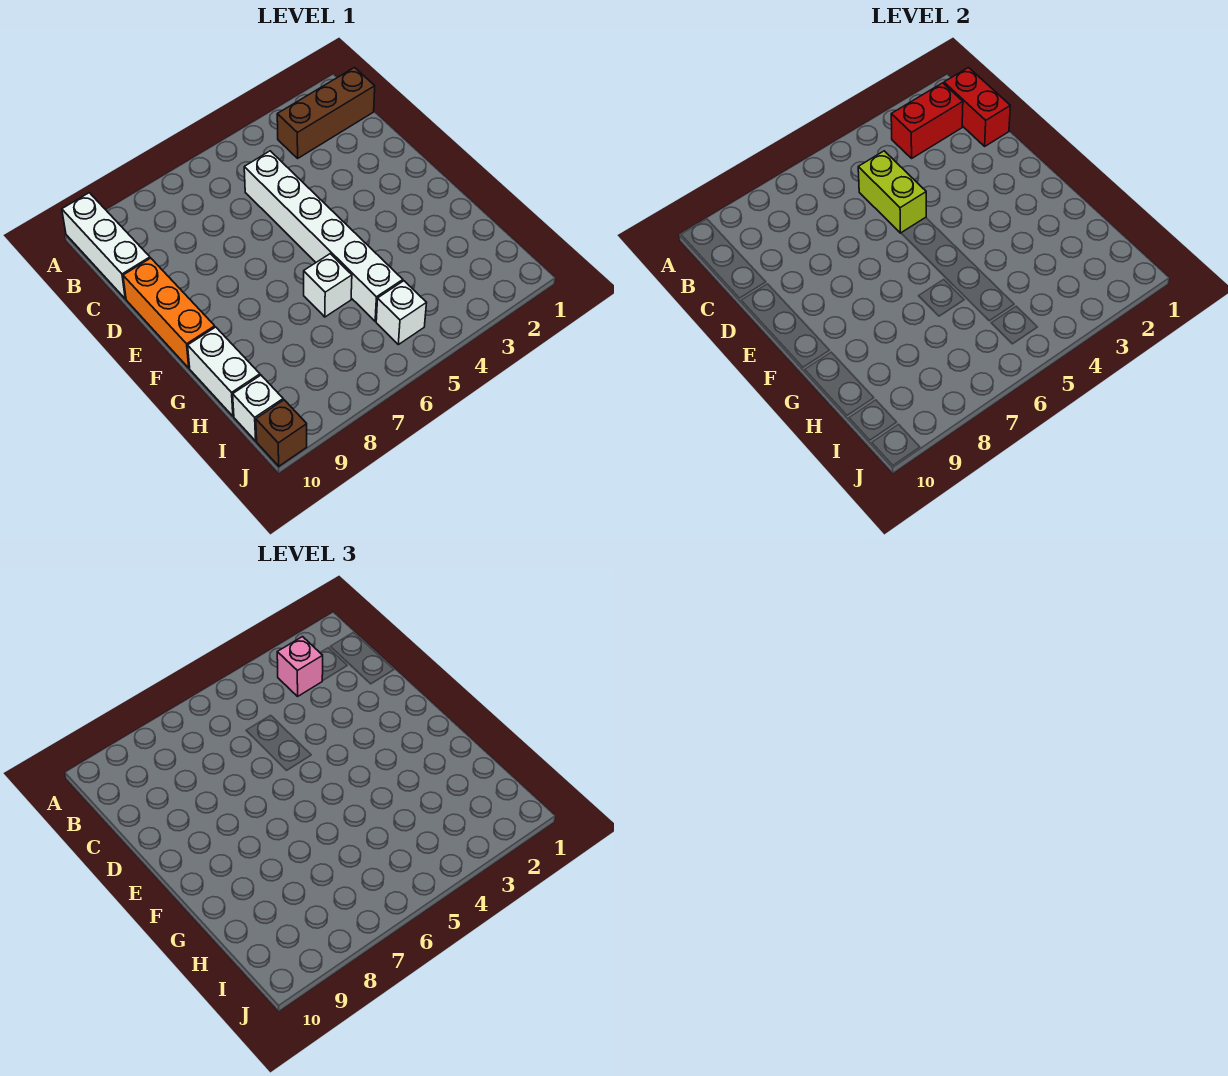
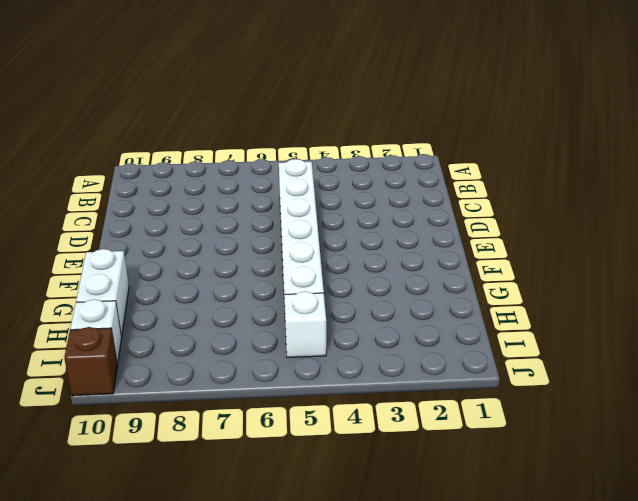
none -> white 1x3 brick [62,193,150,299]
none -> brown 1x3 brick [277,68,375,158]
none -> orange 1x3 brick [123,258,215,368]

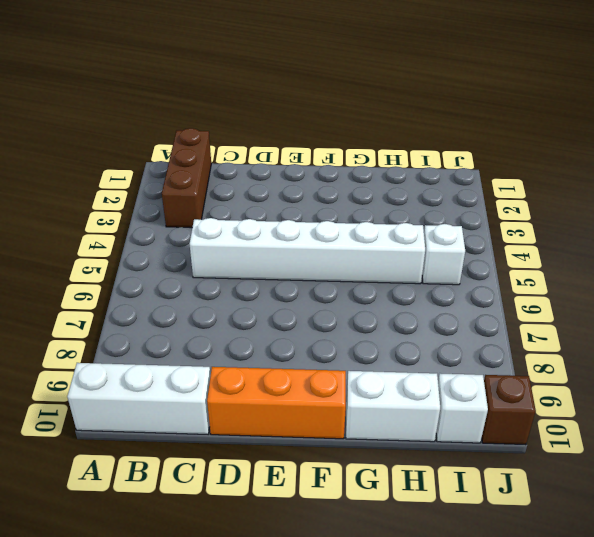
none -> white 1x1 brick [304,254,352,317]
none -> red 1x2 brick [944,68,1010,146]
none -> red 1x2 brick [891,83,963,158]

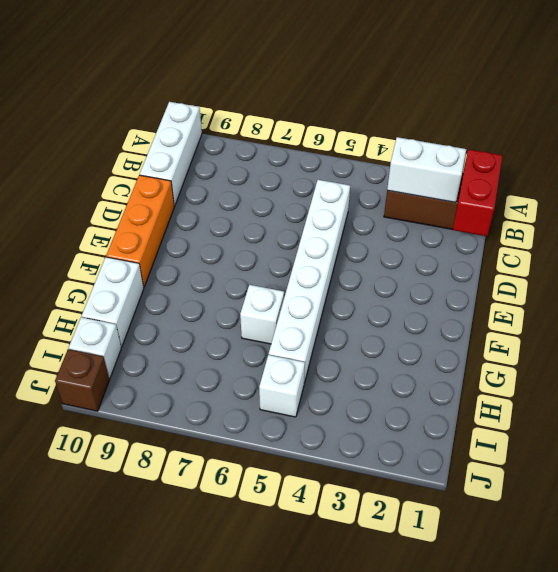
white 1x2 brick [387,137,466,203] -> red 1x2 brick [891,83,963,158]
none -> lime 1x2 brick [858,151,926,233]
none -> pink 1x1 brick [277,637,323,696]

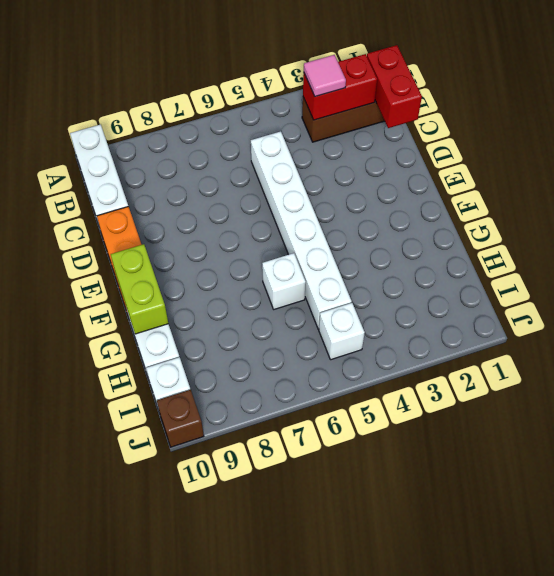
pink 1x1 tile [304,55,346,97] -> pink 1x1 brick [277,637,323,696]
lime 1x2 brick [111,244,168,334] -> lime 1x2 brick moved to [858,151,926,233]

